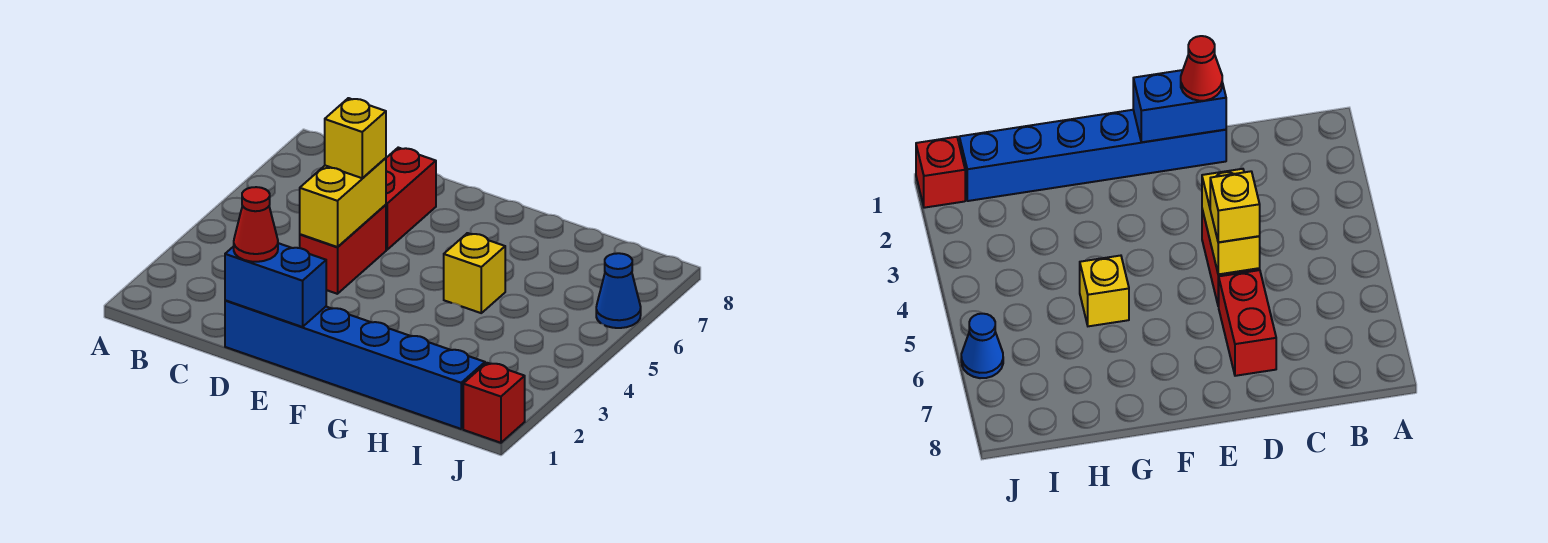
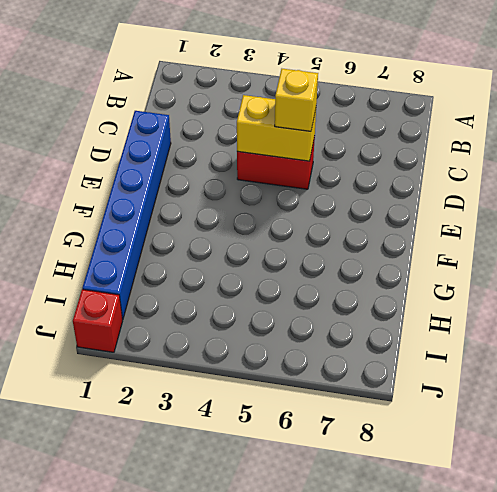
none -> red 1x2 brick [386,148,436,250]
none -> yellow 1x1 brick [444,233,505,313]

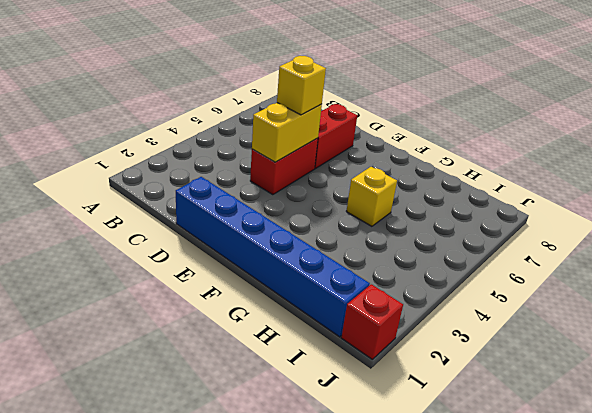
none -> blue 1x1 cone [596,253,641,328]
none -> blue 1x2 brick [225,243,326,327]

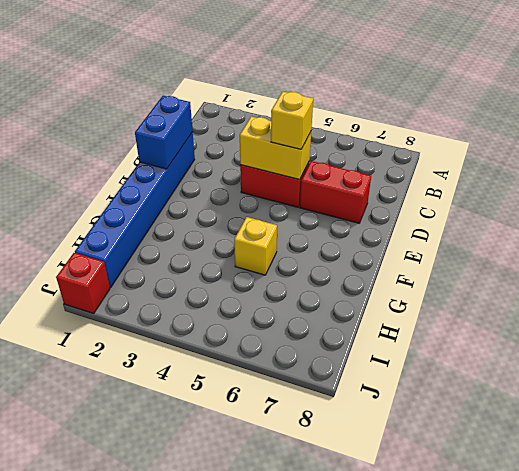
none -> blue 1x1 cone [596,253,641,328]
none -> red 1x1 cone [234,187,278,262]

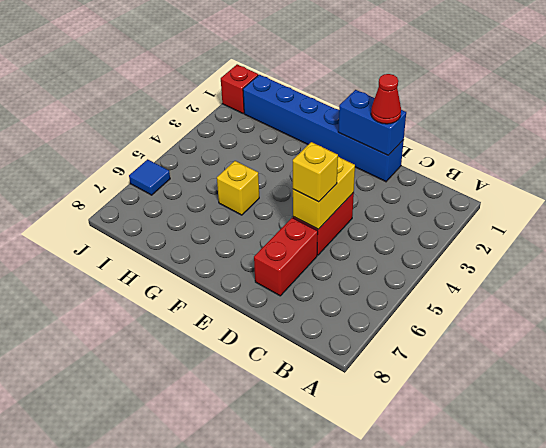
blue 1x1 tile [129,159,170,195] -> blue 1x1 cone [596,253,641,328]

